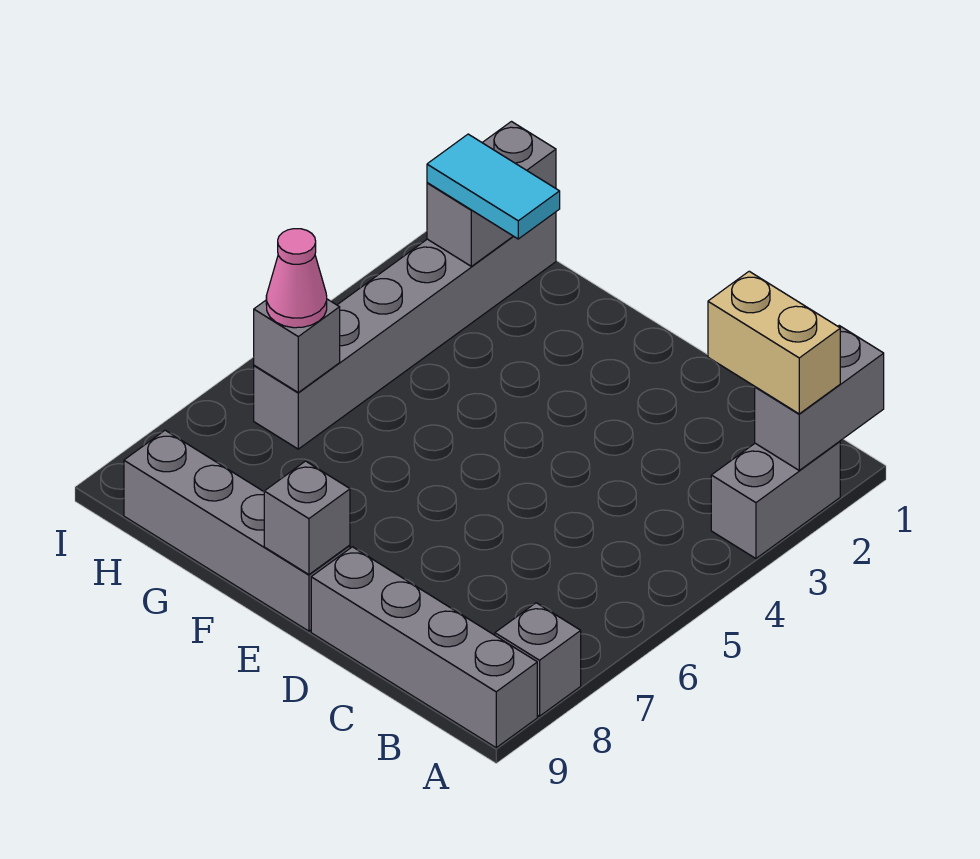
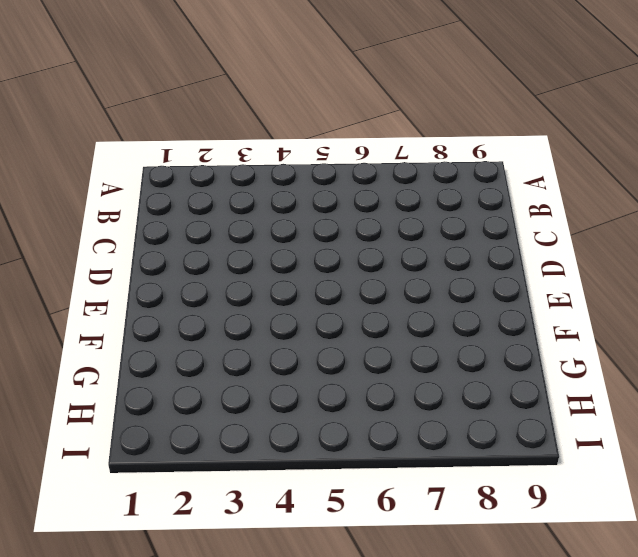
none -> grey 1x2 brick [711,441,840,558]
none -> grey 1x1 brick [495,603,581,716]
none -> grey 1x4 brick [311,547,537,748]

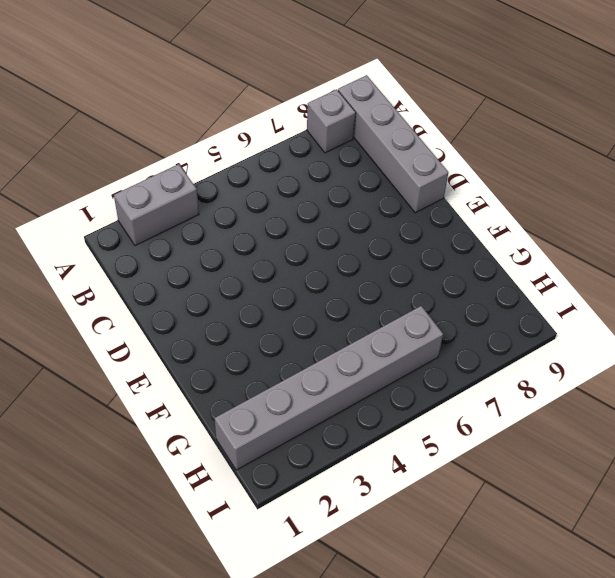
none -> grey 1x4 brick [124,430,350,631]
none -> grey 1x2 brick [755,326,884,470]
none -> grey 1x1 brick [264,461,350,575]

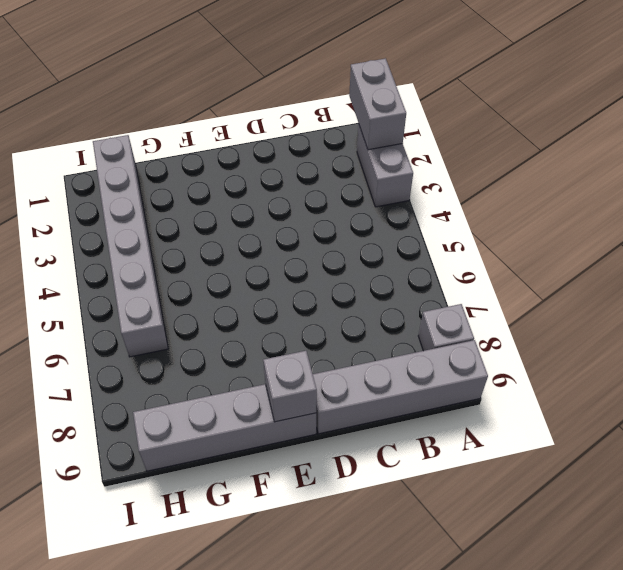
none -> grey 1x2 brick [427,122,556,266]
none -> grey 1x1 brick [254,299,340,392]
none -> tan 1x2 brick [708,271,840,414]

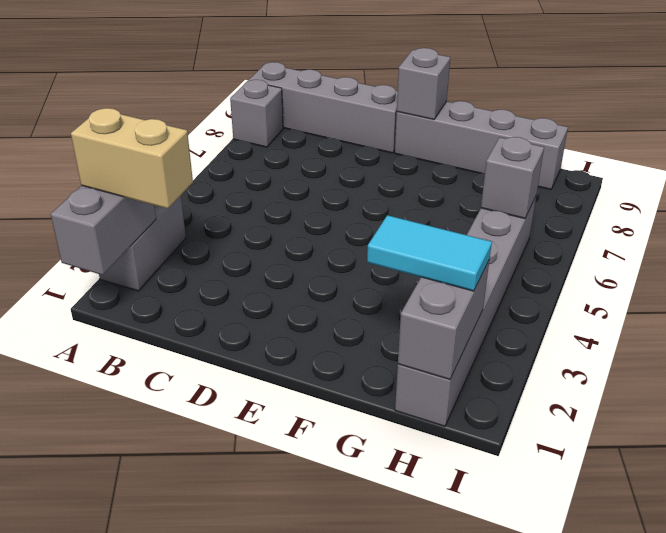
none -> pink 1x1 cone [266,229,327,328]

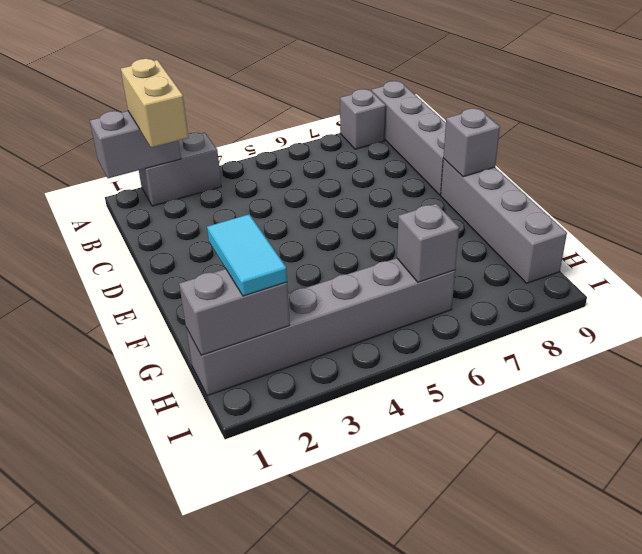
none -> pink 1x1 cone [266,229,327,328]

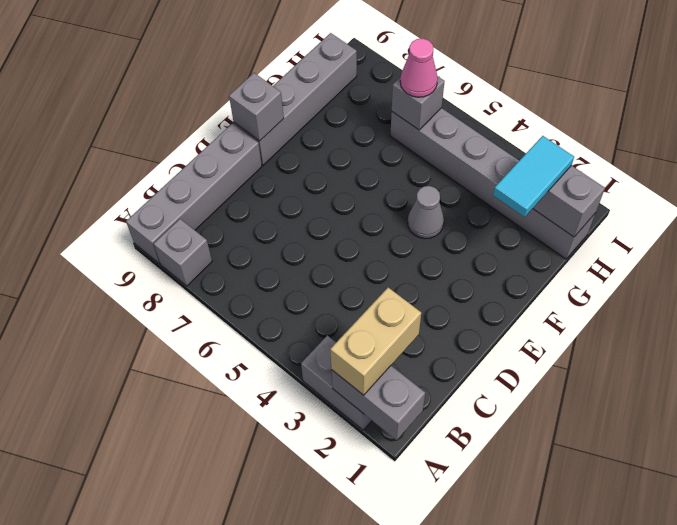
grey 1x1 cone [408,186,444,239] -> none

